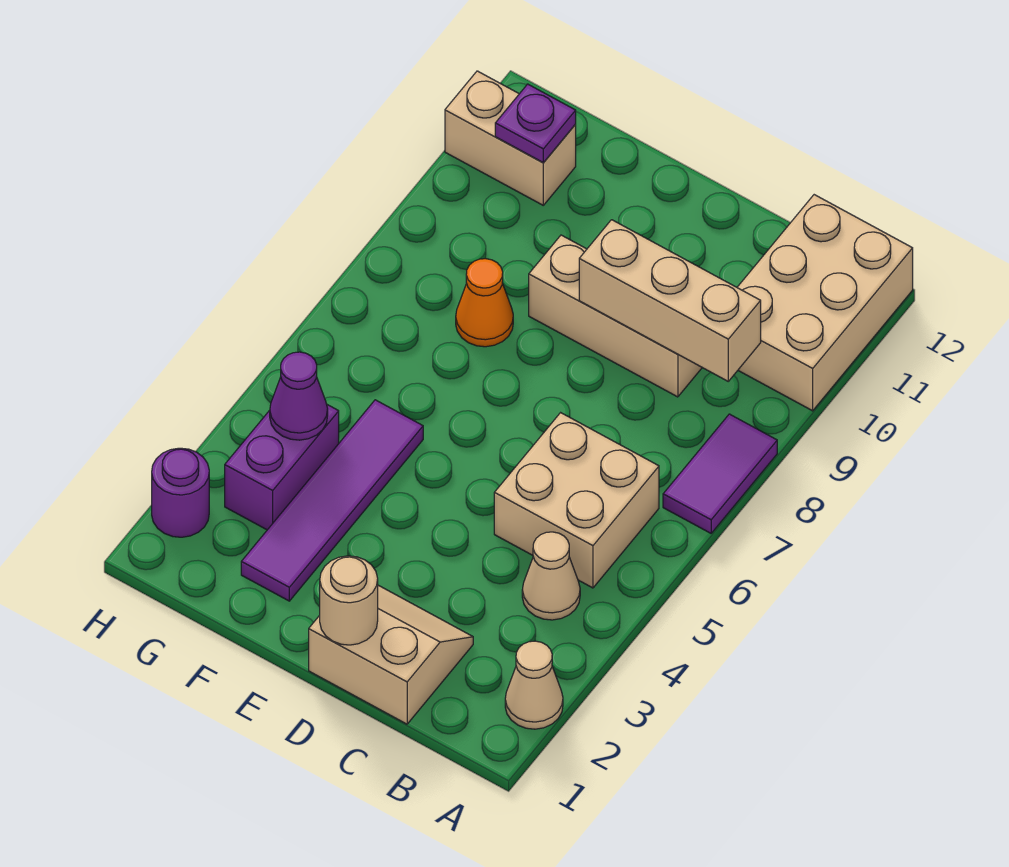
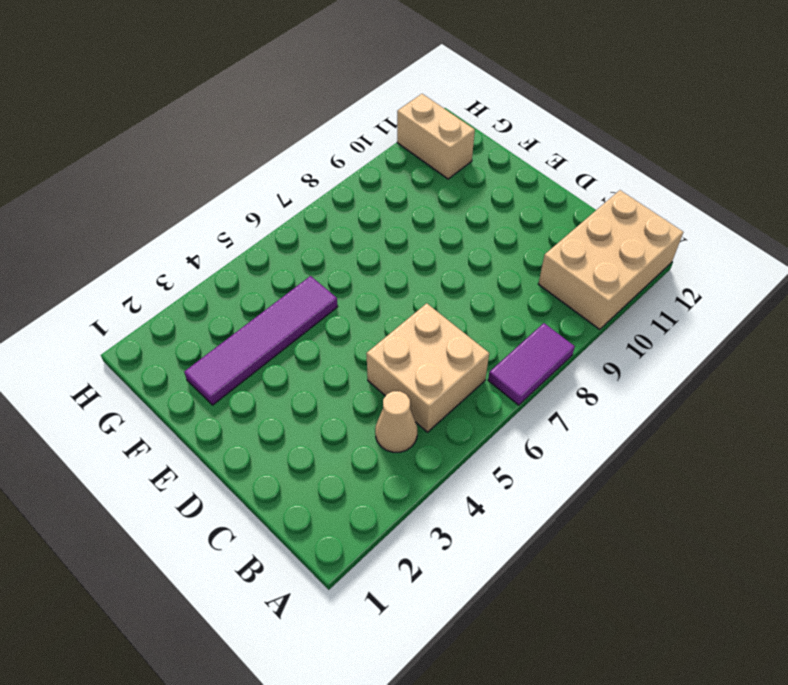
none -> tan 1x1 cone [505,641,563,729]
none -> tan 2x2 slope [309,585,473,724]
none -> tan 1x3 brick [529,235,702,397]

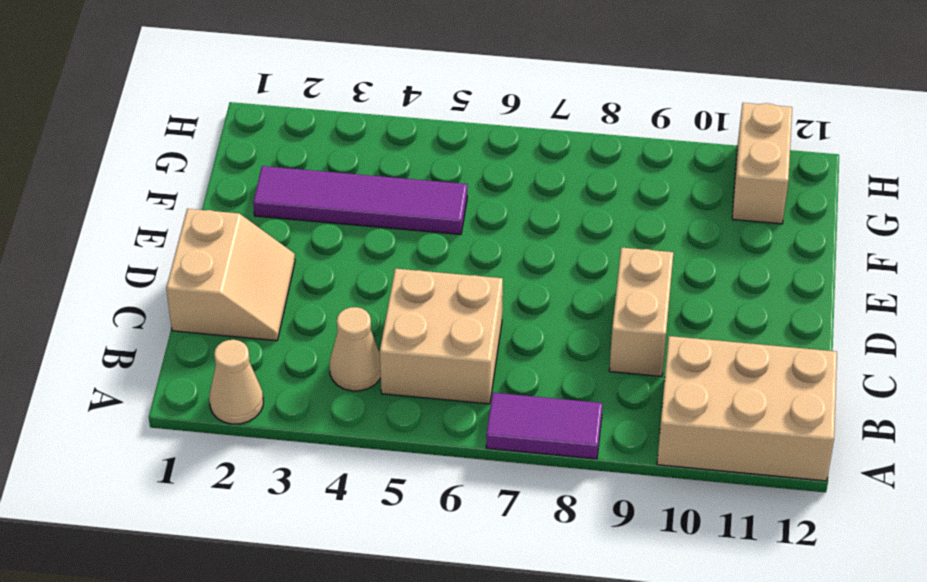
tan 1x2 brick [609,247,673,376] -> tan 1x3 brick [529,235,702,397]
none -> orange 1x1 cone [456,259,513,347]
none -> purple 1x2 brick [225,405,339,530]
none -> purple 1x1 round brick [152,448,209,537]

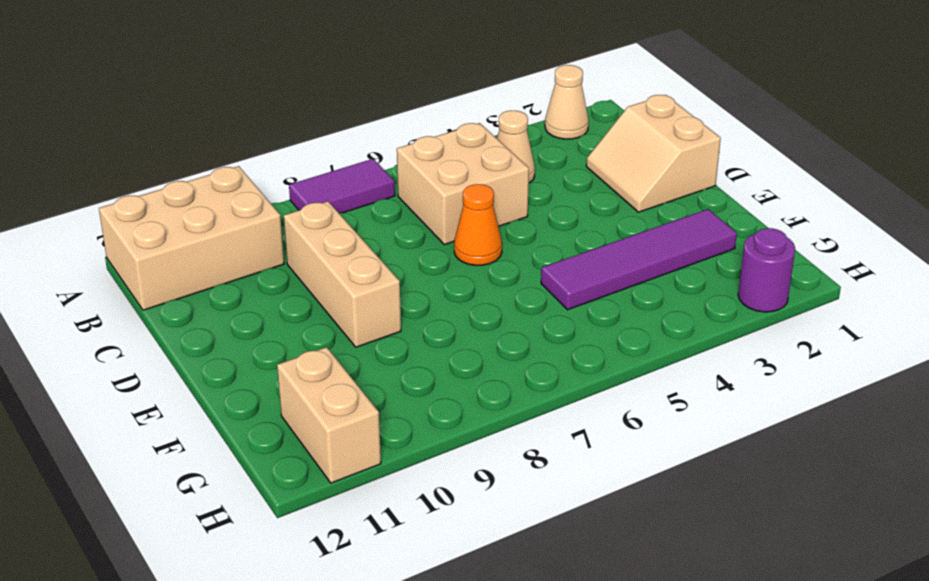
orange 1x1 cone [454,184,502,265] -> orange 1x1 cone moved to [456,259,513,347]
none -> purple 1x2 brick [225,405,339,530]
none -> tan 1x3 brick [579,220,761,381]
none -> tan 1x1 round brick [320,556,378,645]

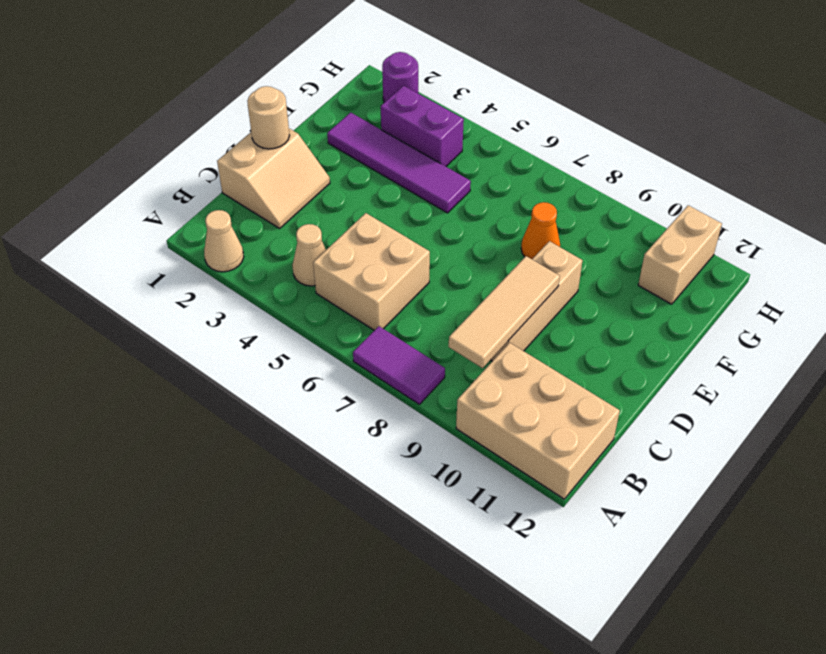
tan 1x3 tile [449,256,560,368] -> tan 1x3 brick [579,220,761,381]
none -> purple 1x1 cone [270,352,328,440]
none -> purple 1x1 plate [495,84,576,163]

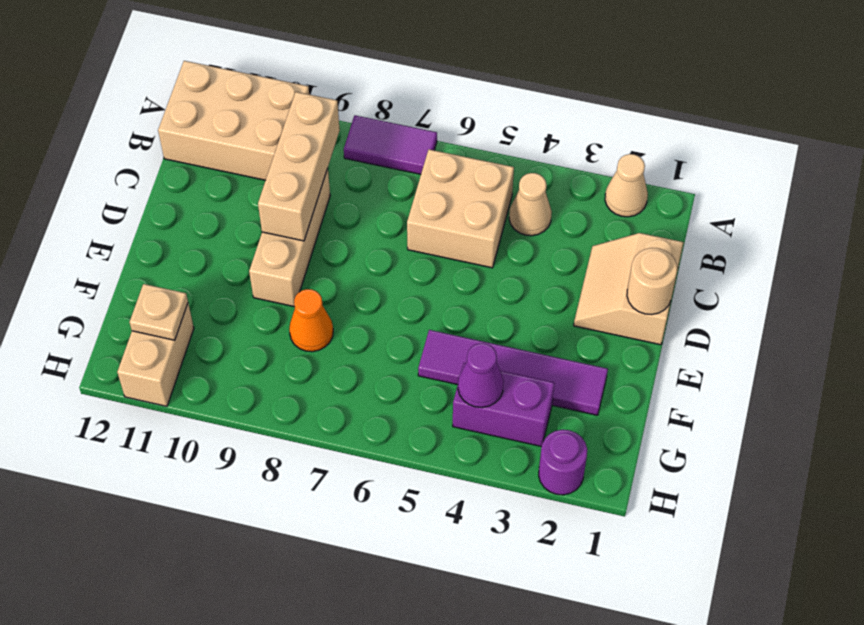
tan 1x1 plate [130,284,188,340] -> purple 1x1 plate [495,84,576,163]

